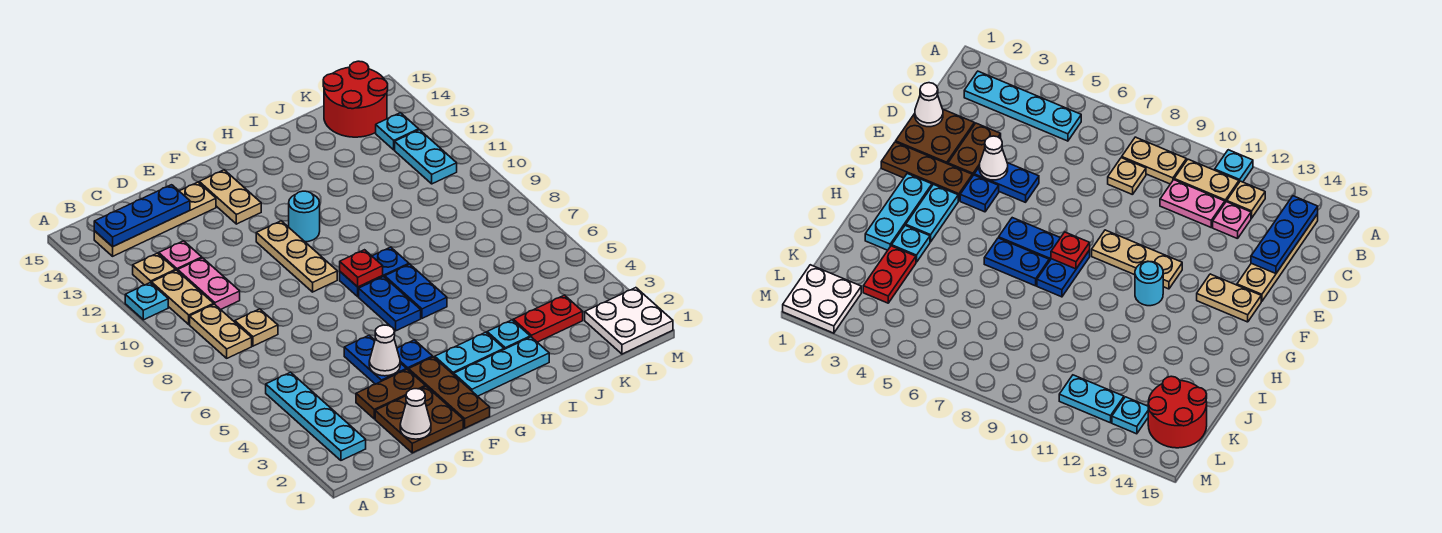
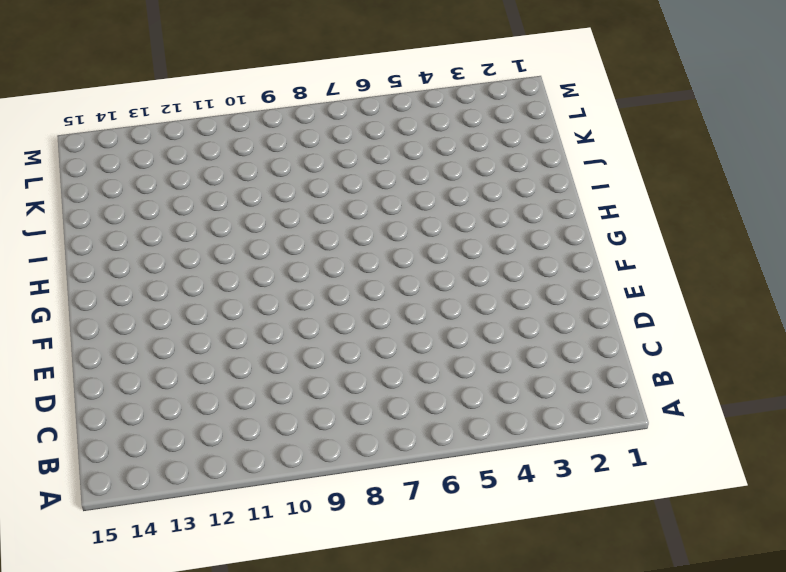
none -> cyan 1x1 plate [125,283,168,320]
none -> cyan 1x4 plate [266,372,366,460]
none -> tan 1x2 plate [190,304,252,358]
none -> tan 1x2 plate [152,270,214,324]

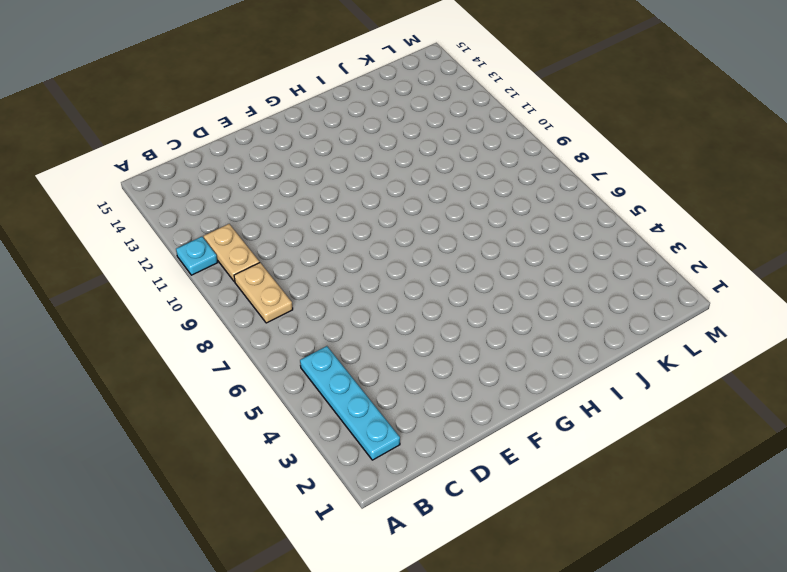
none -> tan 1x1 plate [133,253,176,285]
none -> tan 1x4 plate [94,182,216,256]
none -> tan 1x1 plate [235,309,278,346]
none -> pink 1x2 plate [178,258,240,310]

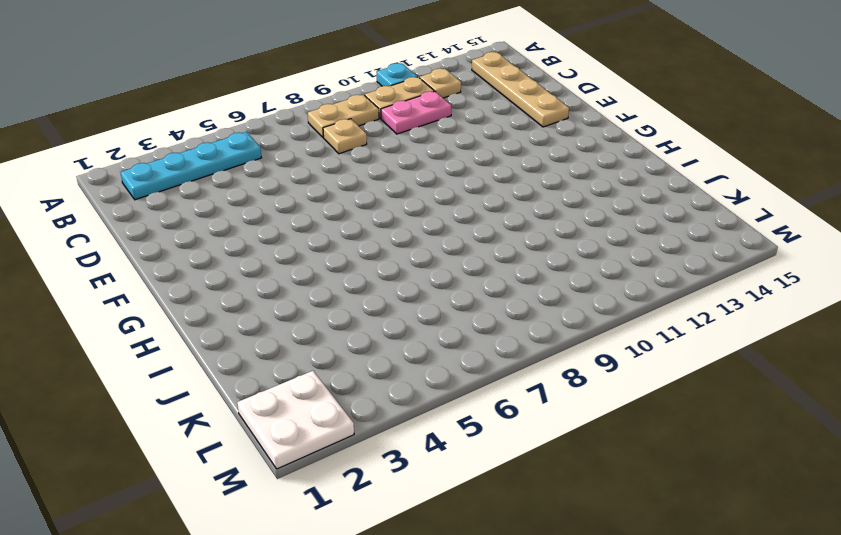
none -> pink 1x1 plate [159,241,202,271]
none -> brown 2x2 plate [375,386,463,453]
none -> brown 1x2 plate [356,369,425,419]
none -> blue 1x2 plate [344,335,406,384]

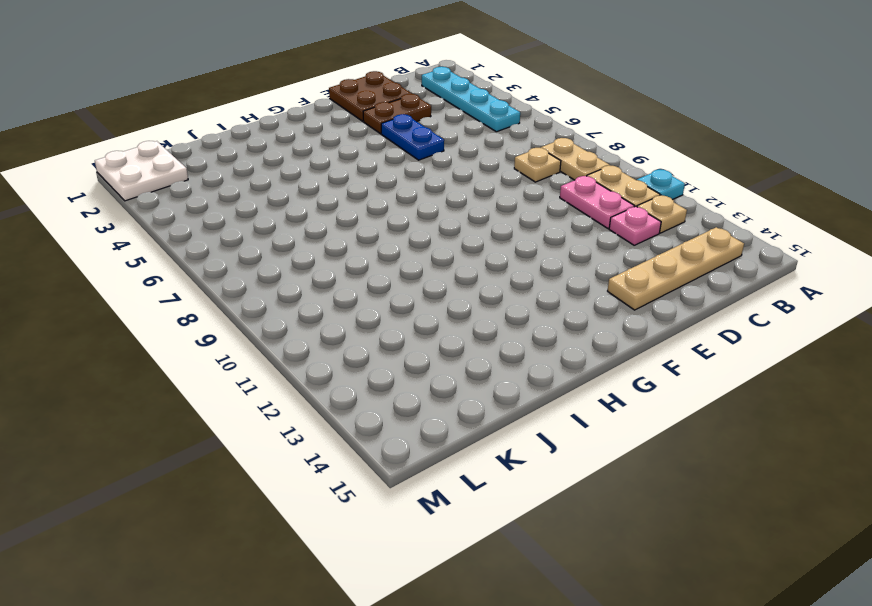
none -> brown 1x3 plate [409,357,490,428]
none -> blue 1x1 plate [397,340,433,370]
none -> tan 1x3 plate [256,221,337,292]
none -> tan 1x2 plate [199,170,261,224]

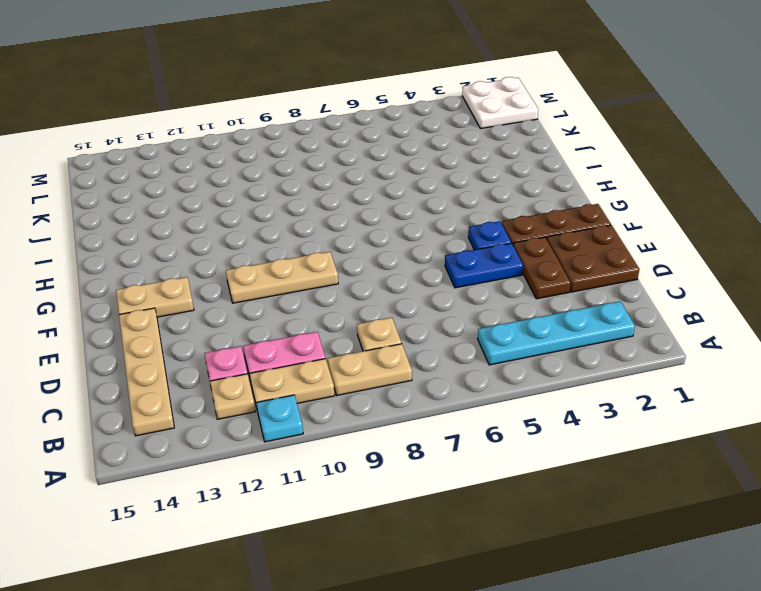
none -> cyan 1x3 plate [454,337,549,396]
none -> cyan 1x2 plate [435,332,504,375]
none -> blue 1x2 plate [359,277,421,331]
none -> blue 1x2 plate [340,247,409,297]

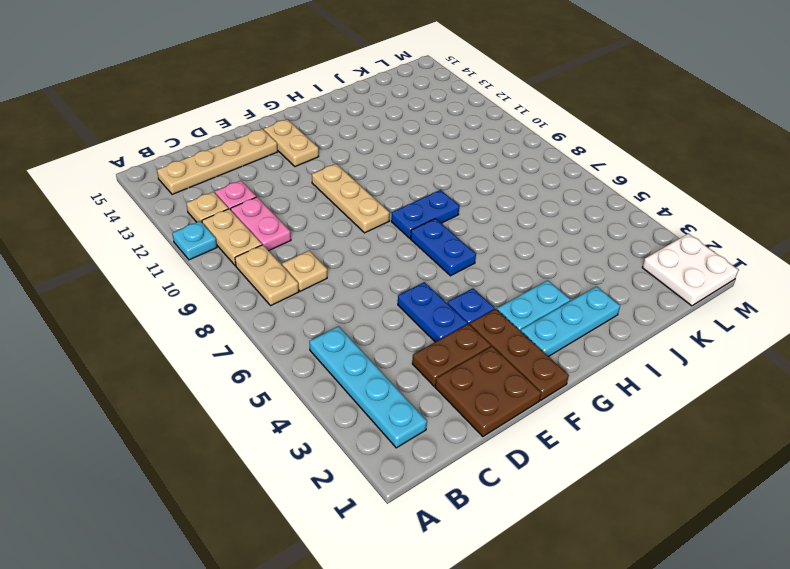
none -> cyan 1x1 round brick [289,191,320,242]
none -> blue 1x2 plate [385,264,447,318]
none -> cyan 1x1 plate [487,320,530,349]
none -> red 1x2 plate [513,295,583,342]

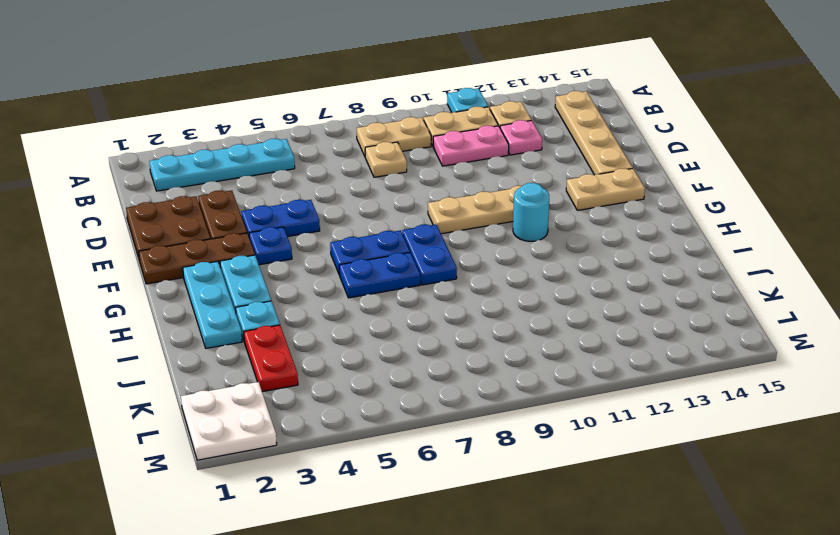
none -> red 2x2 round brick [323,61,388,137]
none -> cyan 1x2 plate [395,130,457,184]
none -> cyan 1x1 plate [376,113,419,150]
none -> blue 1x3 plate [94,185,190,247]

